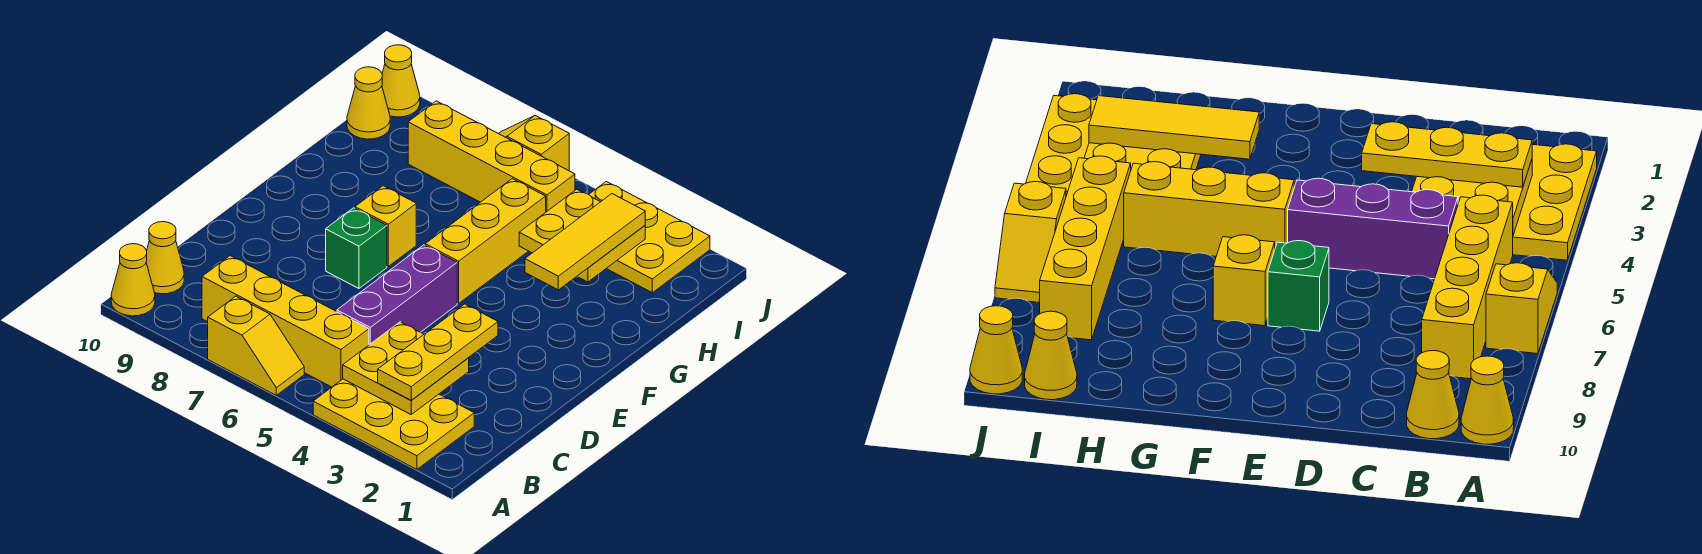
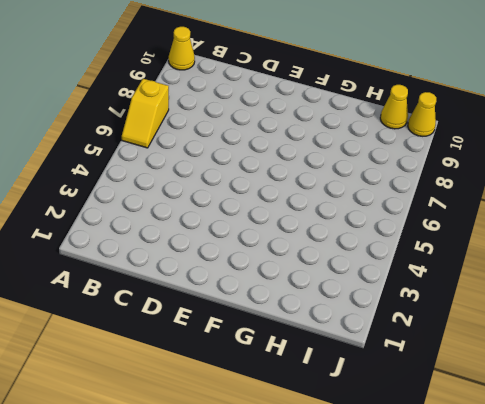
none -> yellow 2x3 plate [313,379,474,469]
none -> yellow 1x4 brick [202,256,369,387]
none -> yellow 1x1 cone [146,222,184,294]

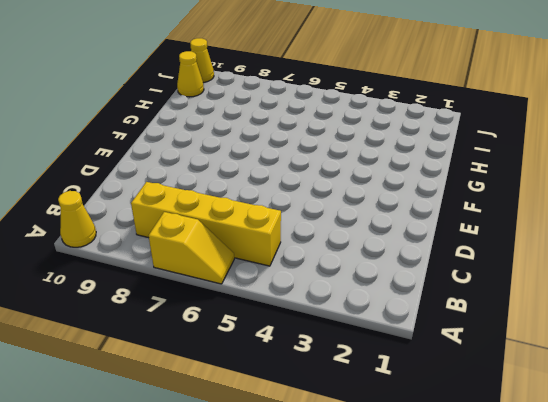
none -> yellow 2x3 plate [313,379,474,469]
none -> yellow 1x1 cone [146,222,184,294]
none -> purple 1x3 brick [337,245,457,345]

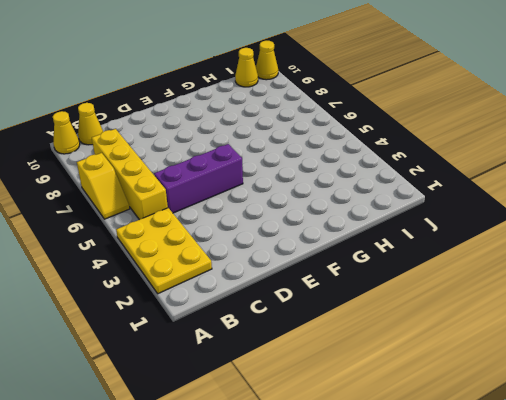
none -> green 1x1 brick [326,208,387,288]
none -> yellow 1x3 brick [425,179,546,303]
none -> yellow 1x1 brick [355,186,416,266]

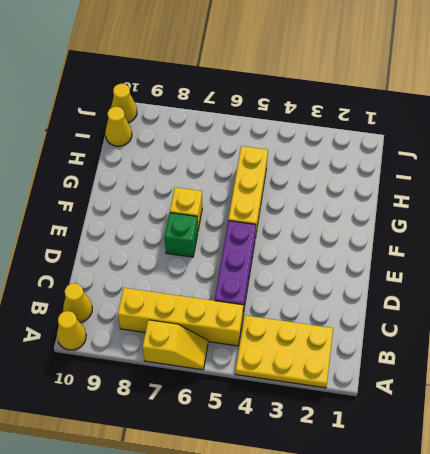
none -> yellow 2x3 plate [589,182,710,293]
none -> yellow 1x4 brick [408,101,575,212]
none -> yellow 1x2 slope [499,116,569,171]

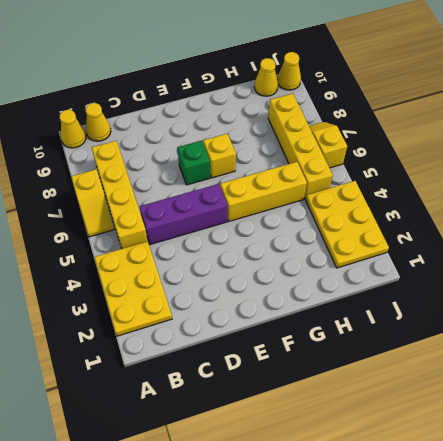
none -> yellow 2x2 plate [343,322,469,414]
none -> yellow 2x2 plate [519,189,645,282]
none -> yellow 1x3 plate [378,304,498,400]

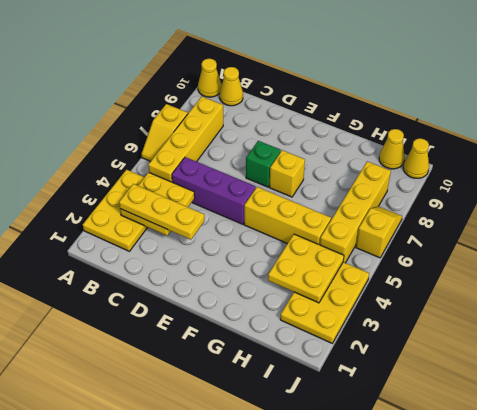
none -> yellow 1x3 tile [525,194,645,290]

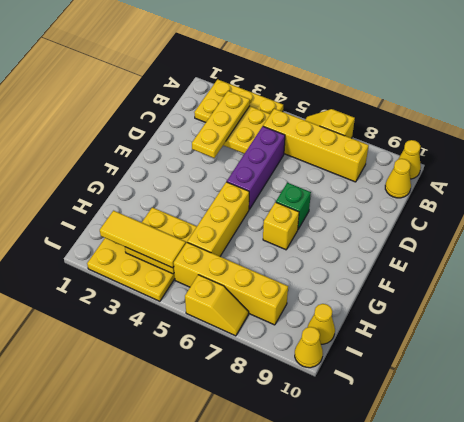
yellow 1x3 tile [100,211,186,268] -> yellow 1x3 tile turned to [525,194,645,290]

